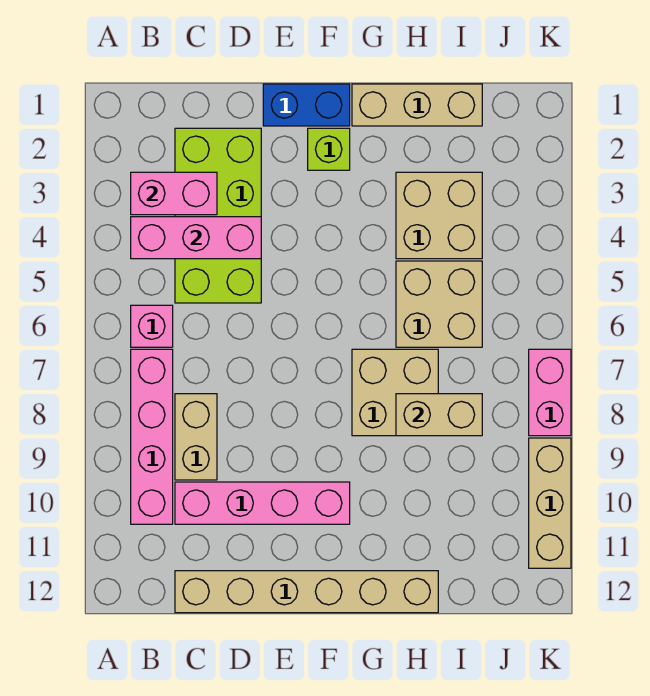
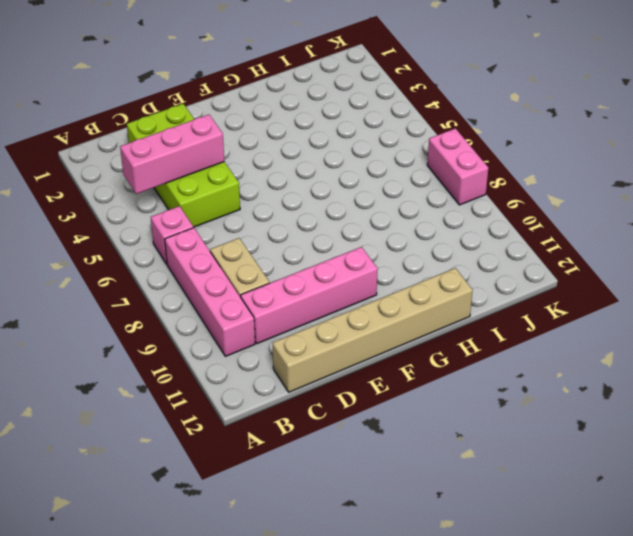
none -> blue 1x2 brick [263,84,350,126]
none -> lime 1x1 brick [308,128,350,170]
none -> tan 1x3 brick [352,84,482,126]

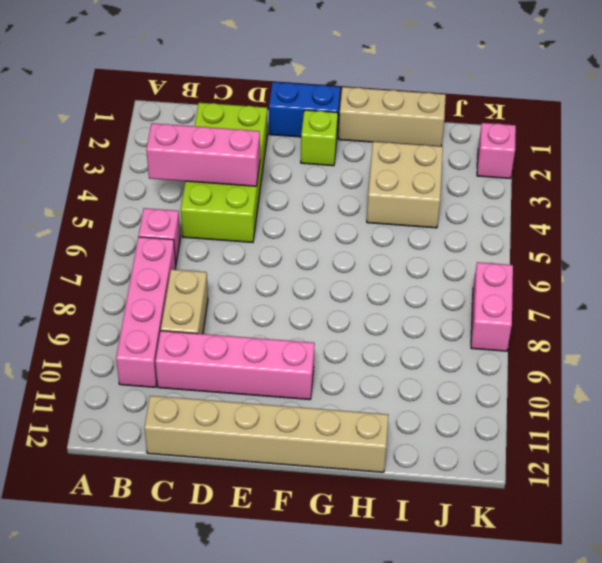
pink 1x1 brick [477,123,516,178] -> none
none -> tan 2x2 brick [352,349,438,436]
none -> tan 2x2 brick [396,261,482,347]
none -> tan 1x3 brick [529,438,571,568]

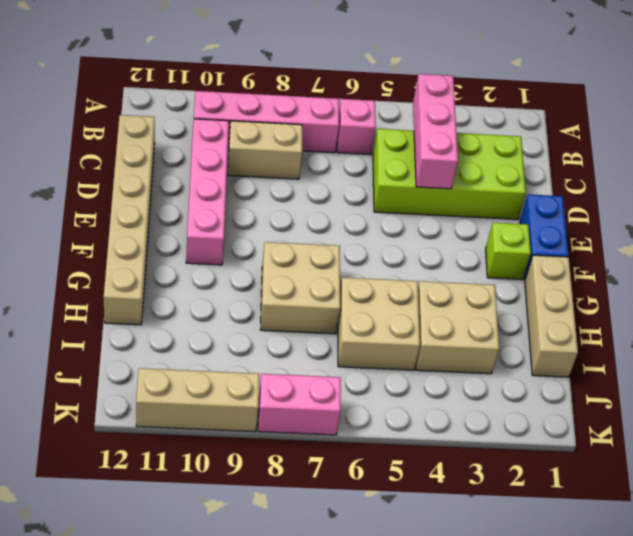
none -> pink 1x2 brick [131,172,217,215]
none -> tan 1x2 brick [396,394,482,436]

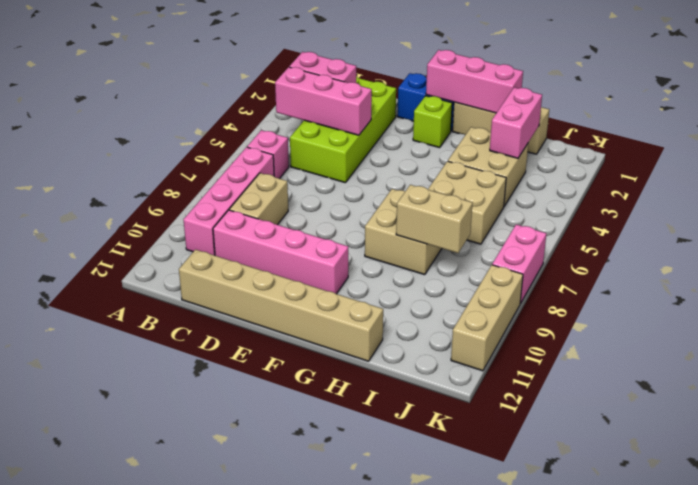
pink 1x3 brick [426,50,523,113] -> none
pink 1x2 brick [490,87,542,158] -> none

